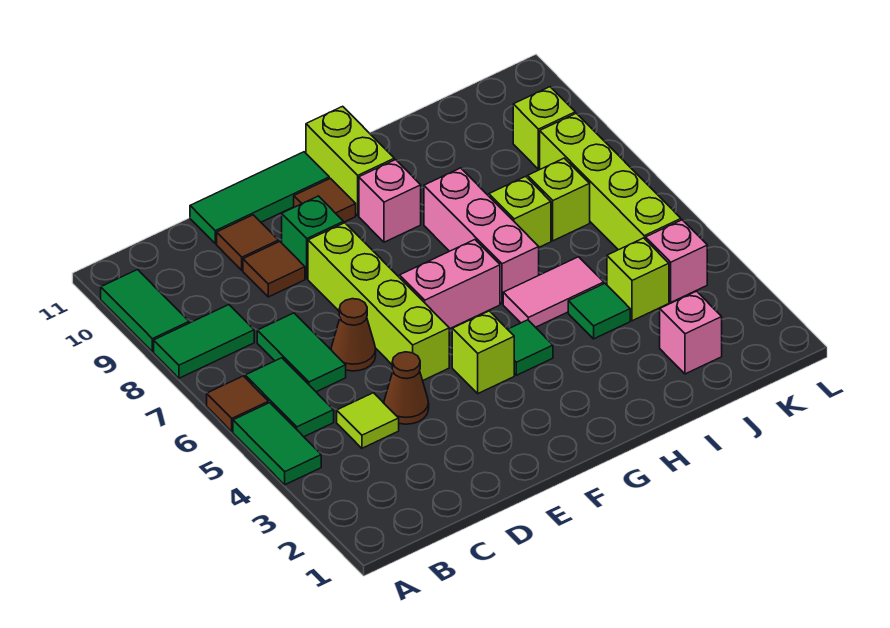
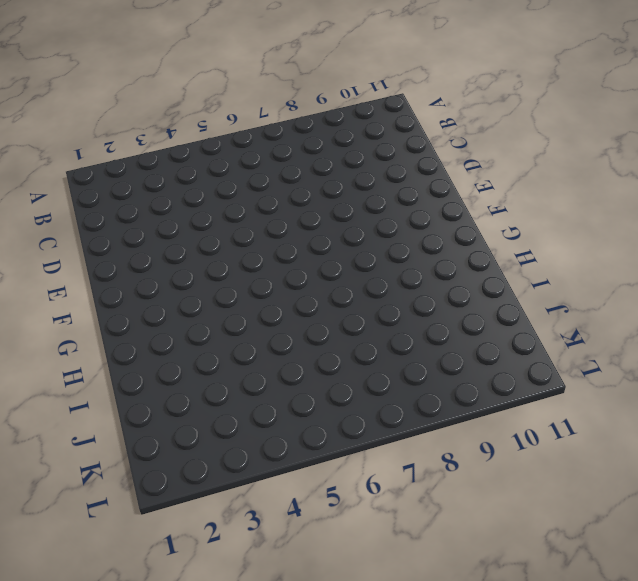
none -> green 1x2 tile [233,403,321,485]
none -> brown 1x1 tile [207,376,268,431]
none -> green 1x2 tile [154,305,254,378]
none -> green 1x2 tile [101,270,189,352]

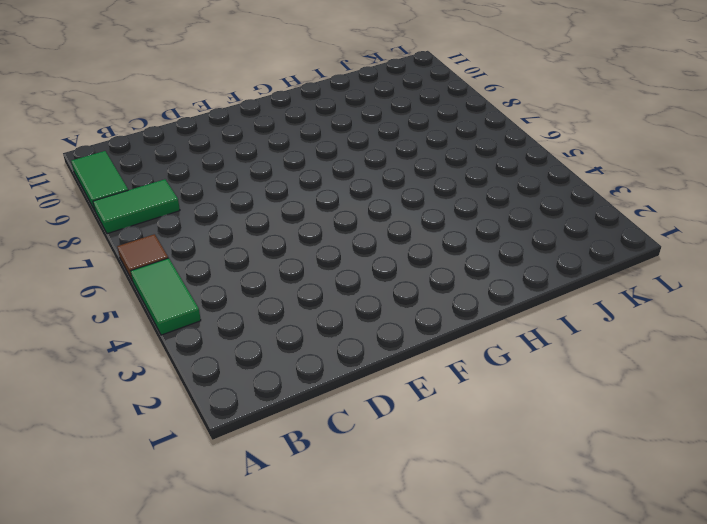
none -> green 1x2 tile [245,358,334,437]
none -> lime 1x1 tile [337,393,399,448]
none -> green 1x2 tile [257,313,346,392]
none -> brown 1x1 cone [384,352,429,424]

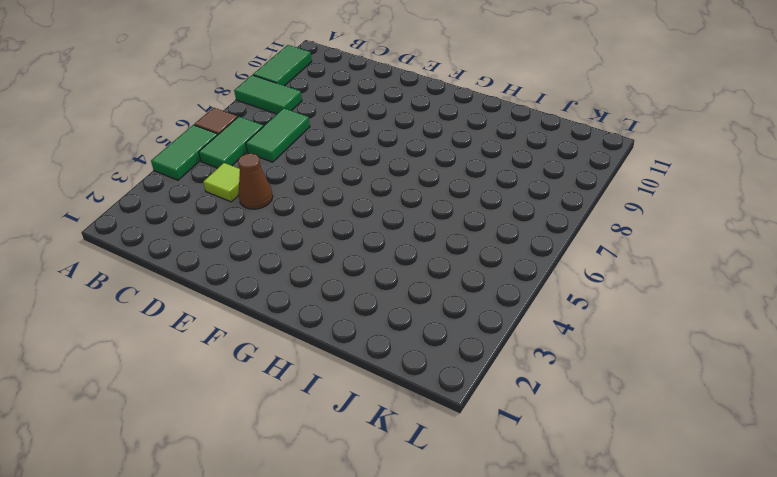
none -> brown 1x1 cone [331,299,376,371]
none -> brown 1x1 tile [243,241,305,297]
none -> brown 1x1 tile [217,215,279,270]
none -> green 1x3 tile [190,152,329,244]

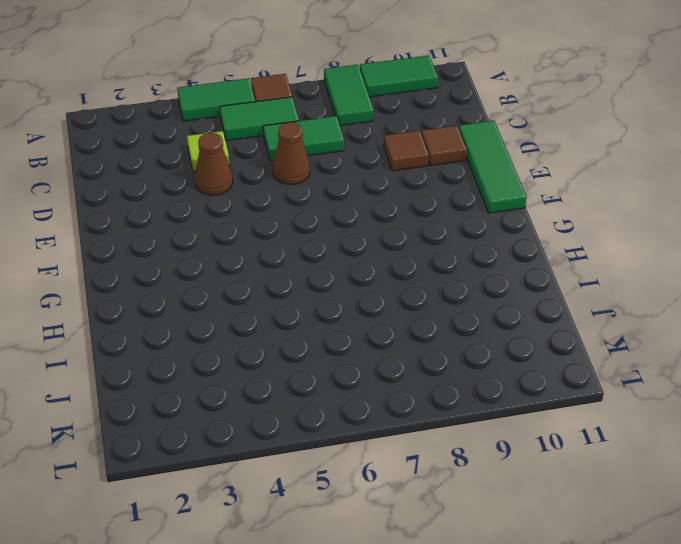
none -> lime 1x4 brick [308,223,449,380]
none -> green 1x1 brick [282,196,344,279]
none -> lime 1x1 brick [452,311,514,393]
none -> pink 1x2 brick [400,240,500,329]

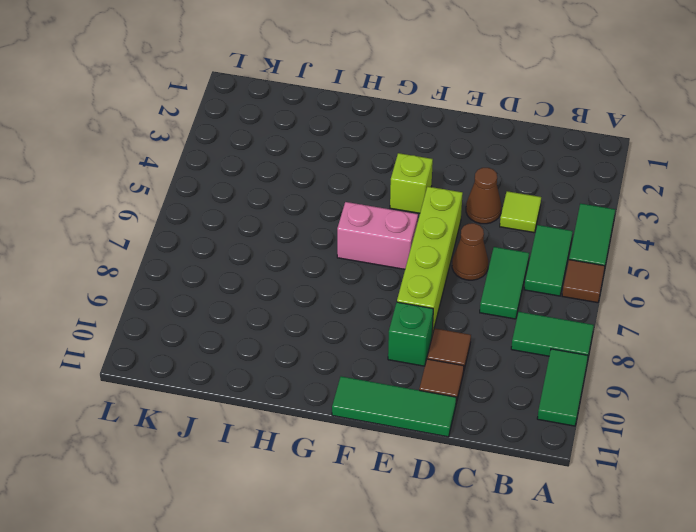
none -> brown 1x1 tile [294,178,356,222]
none -> green 1x1 tile [508,320,553,375]
none -> pink 1x1 brick [359,160,421,242]
none -> lime 1x2 brick [306,106,394,215]

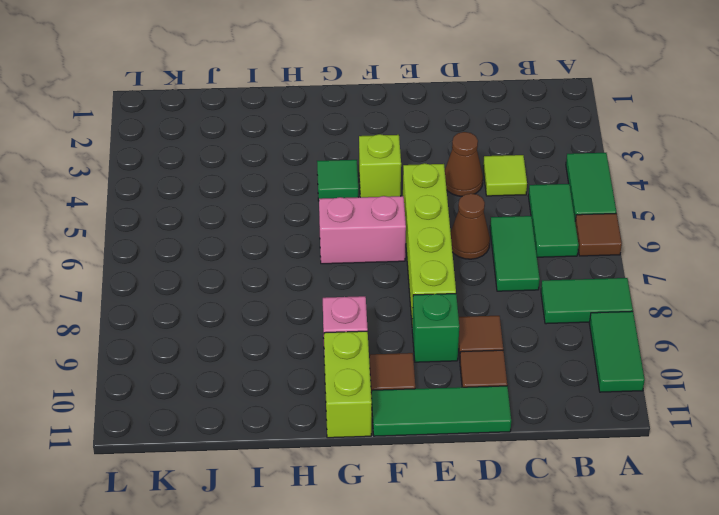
none -> pink 1x2 tile [503,257,604,327]
none -> pink 1x3 brick [424,168,539,304]
none -> green 1x1 tile [568,284,630,339]
none -> lime 1x1 brick [489,176,551,247]

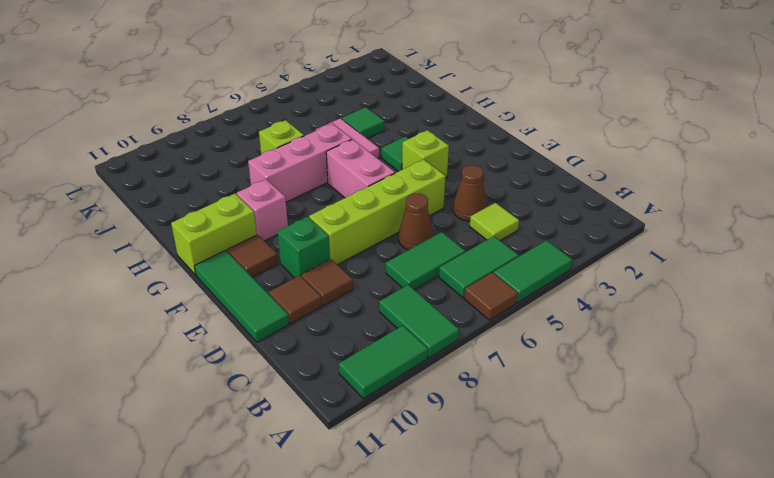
none -> pink 1x1 brick [660,291,722,374]
none -> lime 1x1 brick [607,238,669,321]
none -> lime 1x1 brick [527,158,590,241]
none -> pink 1x1 brick [646,220,707,302]

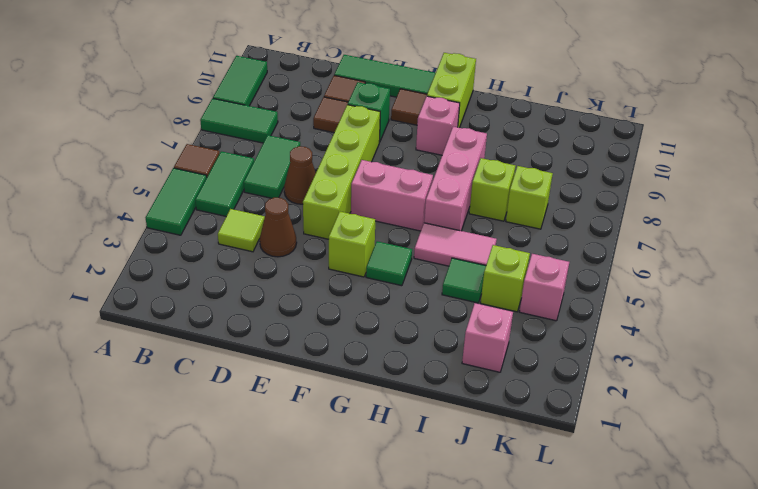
none -> lime 1x4 brick [540,113,681,250]
none -> lime 1x1 brick [513,87,575,169]

